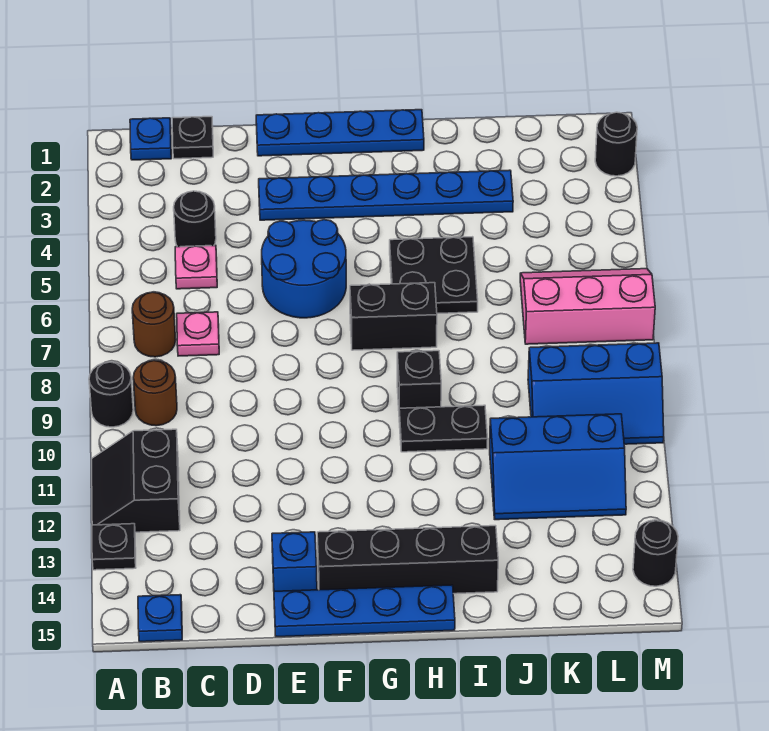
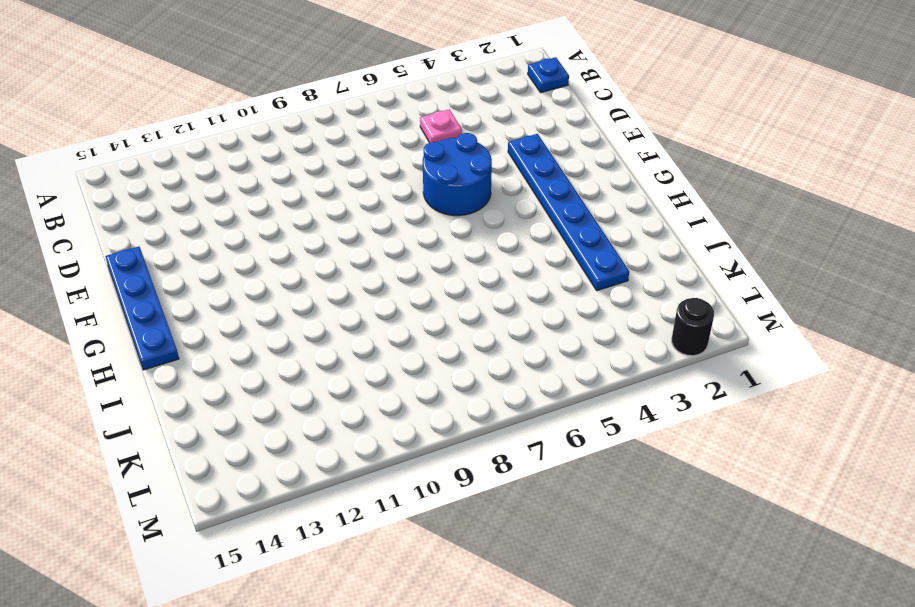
none -> black 1x1 round brick [89,362,133,427]
none -> black 2x2 slope [92,429,180,532]
none -> black 1x1 plate [92,524,136,570]

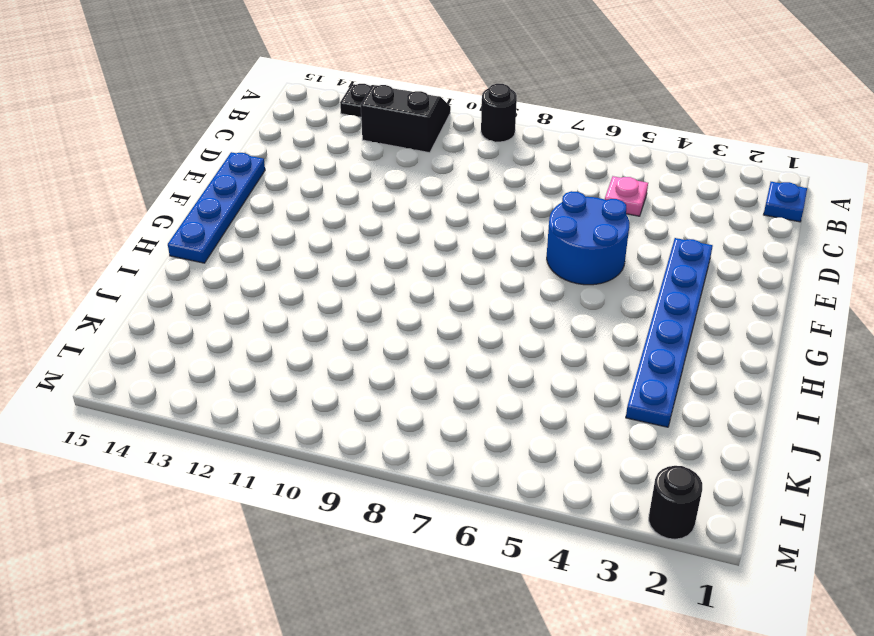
none -> brown 1x1 round brick [132,292,176,357]
none -> brown 1x1 round brick [133,360,177,426]
none -> blue 1x1 plate [138,595,182,642]

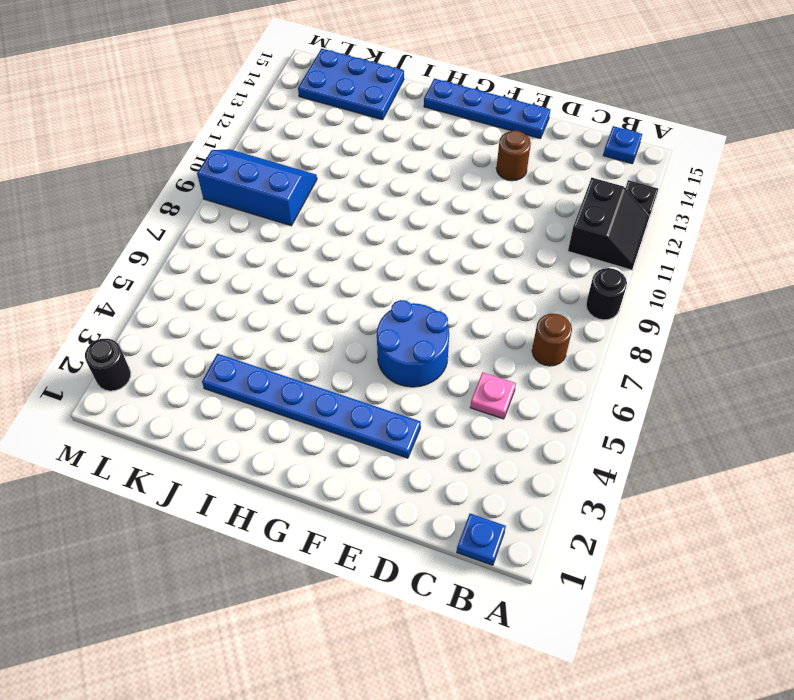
brown 1x1 round brick [496,130,531,181] -> brown 1x1 round brick moved to [133,360,177,426]
blue 2x3 plate [298,48,404,120] -> none
none -> black 1x1 plate [172,117,213,159]
none -> black 1x1 round brick [174,191,216,247]
none -> pink 1x1 plate [177,312,219,356]

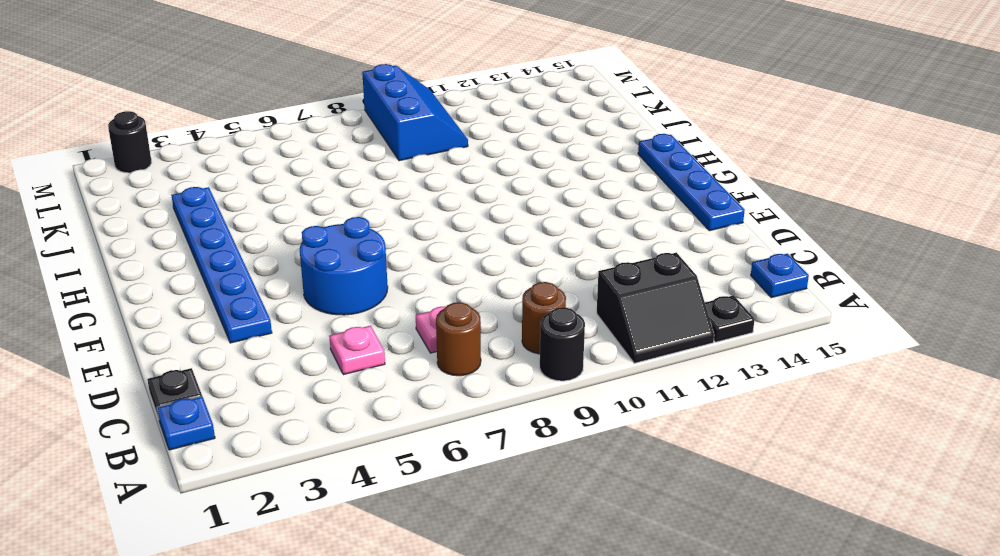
none -> black 1x1 round brick [174,191,216,247]
none -> blue 1x4 plate [256,110,424,156]
none -> blue 1x1 brick [272,532,317,591]

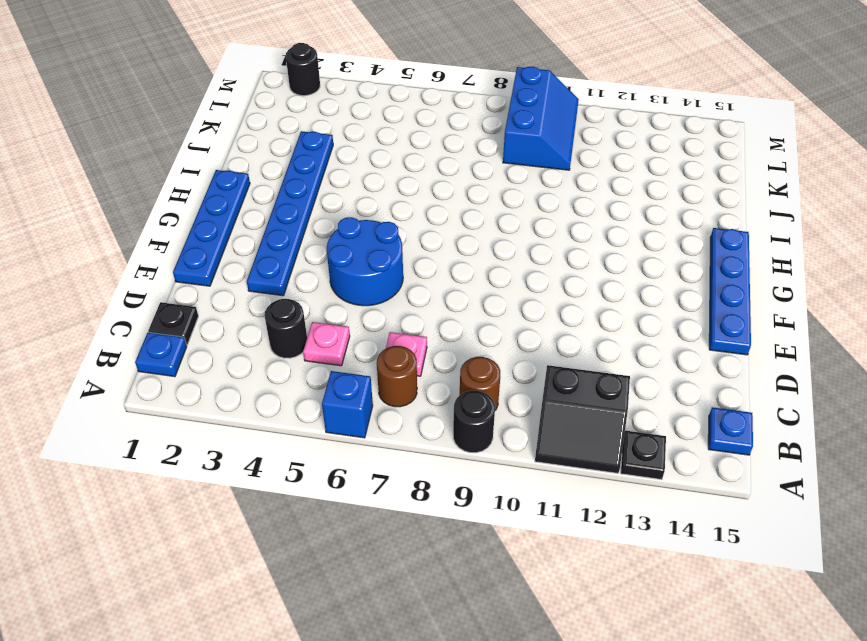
blue 1x1 brick [322,371,373,438] -> blue 1x1 brick moved to [272,532,317,591]
none -> black 1x4 brick [317,526,498,594]
none -> black 1x2 brick [350,283,437,350]
none -> black 2x2 plate [390,237,478,314]

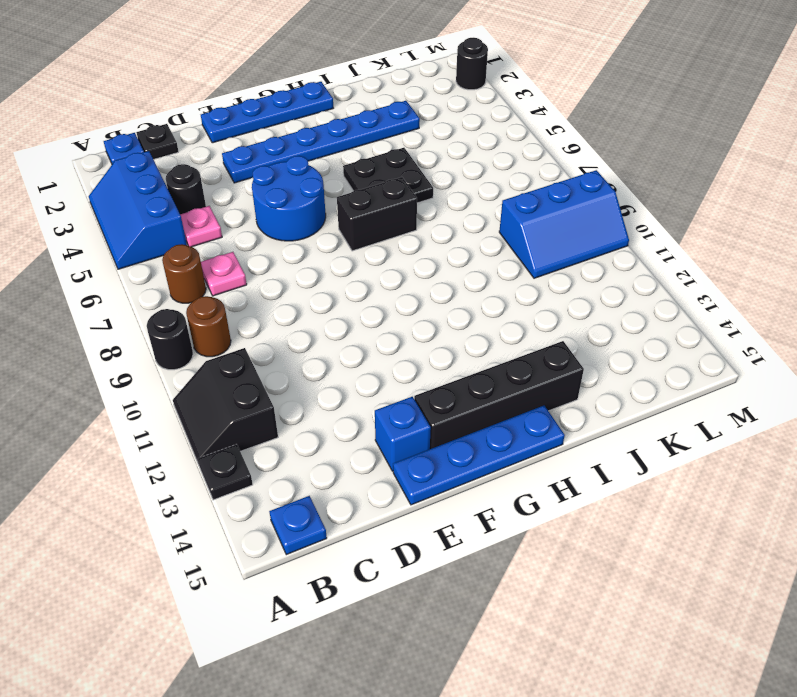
blue 2x3 slope [89,151,187,269] -> blue 2x3 slope turned to [490,414,626,520]
none -> black 1x1 brick [397,351,441,408]
none -> black 1x2 plate [399,405,488,452]
none -> pink 2x3 slope [520,269,655,344]

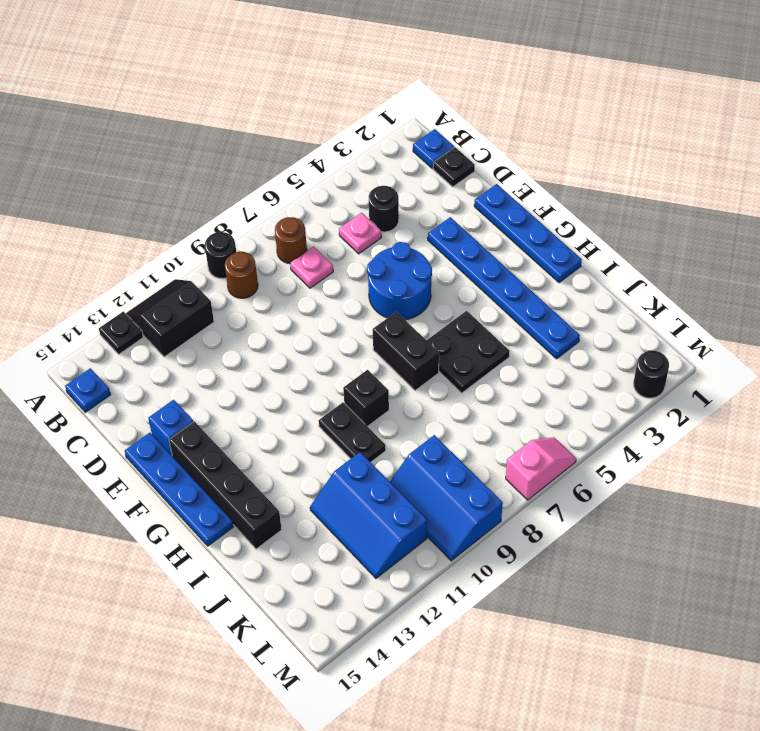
pink 1x2 slope [506,437,576,500] -> pink 2x3 slope [520,269,655,344]
none -> black 1x1 round brick [633,520,678,586]

